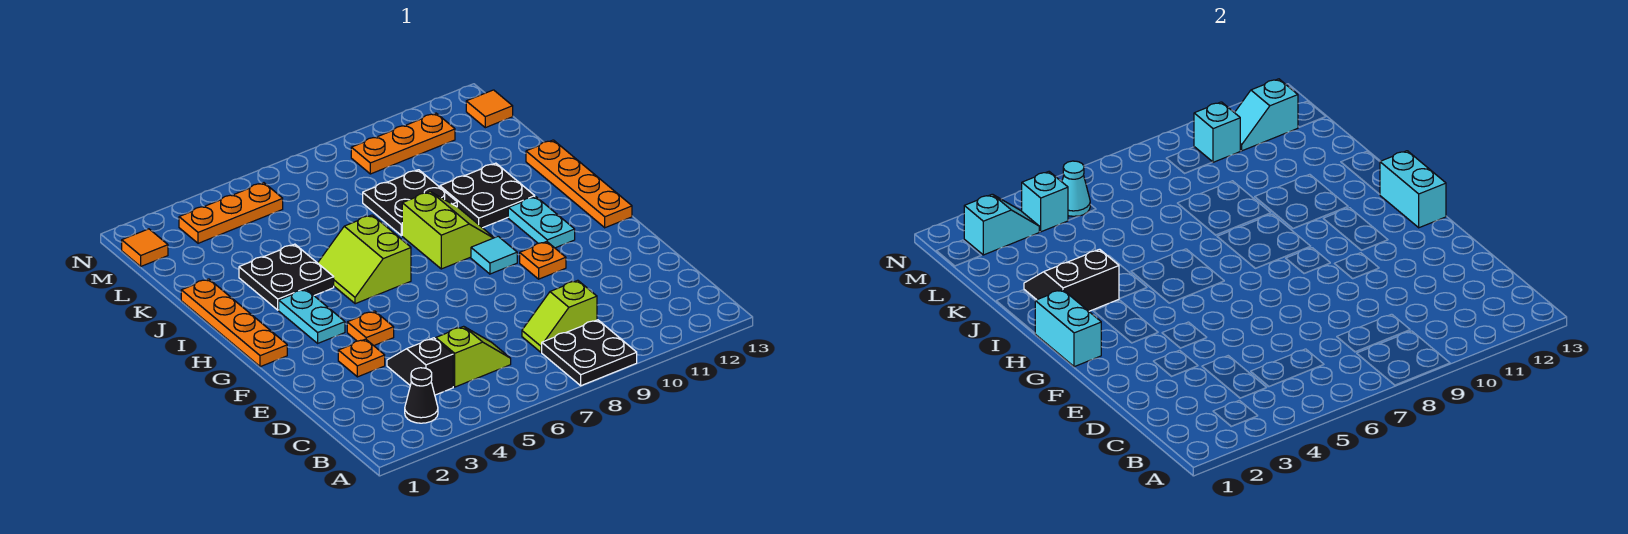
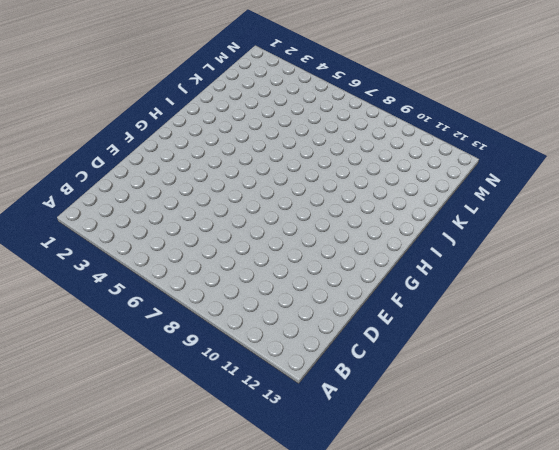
none -> black 2x2 plate [542,320,637,386]
none -> black 1x1 cone [405,368,438,423]
none -> black 1x2 slope [387,338,453,395]
none -> lime 1x2 slope [436,326,511,387]

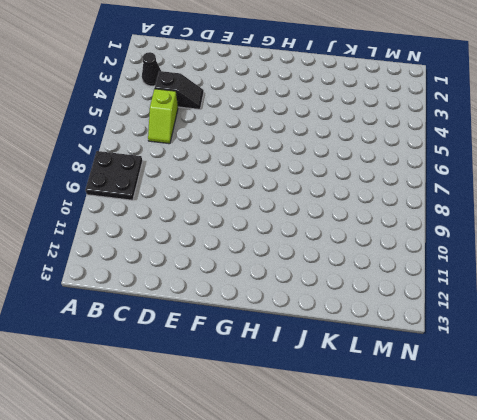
none -> lime 1x2 slope [522,280,597,352]
none -> orange 1x1 plate [338,339,385,377]
none -> orange 1x1 plate [347,311,394,346]
none -> orange 1x1 plate [520,242,566,279]

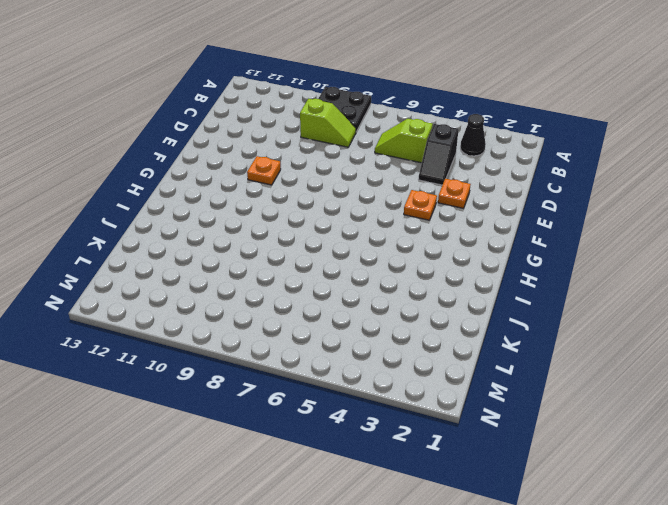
none -> orange 1x4 plate [181,279,287,367]
none -> cyan 1x2 plate [279,289,345,343]
none -> cyan 1x1 tile [471,236,517,274]
none -> cyan 1x2 plate [508,197,575,248]

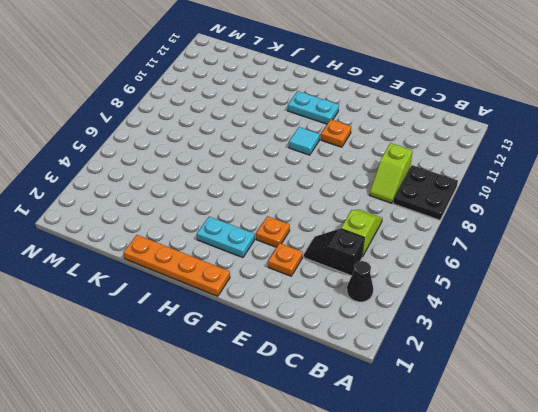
none -> orange 1x4 plate [526,140,632,228]
none -> lime 2x2 slope [318,215,411,304]
none -> lime 2x2 slope [402,192,494,269]
none -> black 2x2 plate [239,244,334,310]

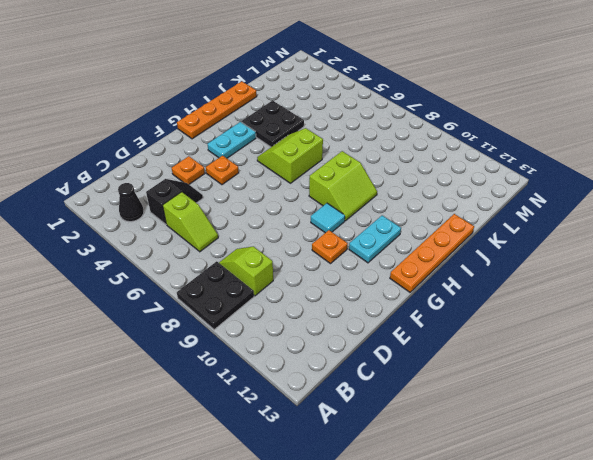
none -> black 2x2 plate [440,163,535,228]
none -> black 2x2 plate [363,170,457,236]
none -> orange 1x1 tile [122,229,168,266]
none -> orange 1x3 plate [179,183,283,243]

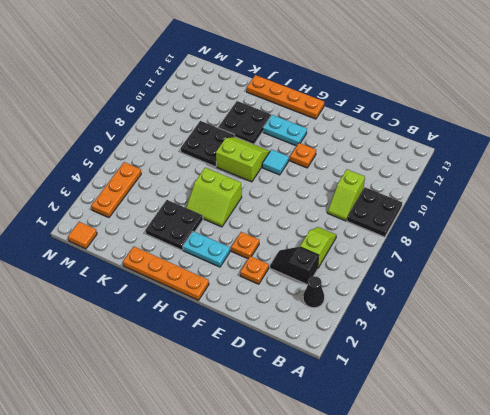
none -> orange 1x3 plate [351,113,455,174]
none -> orange 1x1 tile [466,90,513,128]
none -> cyan 1x2 brick [1035,290,1101,367]
none -> cyan 1x2 brick [1380,151,1446,228]

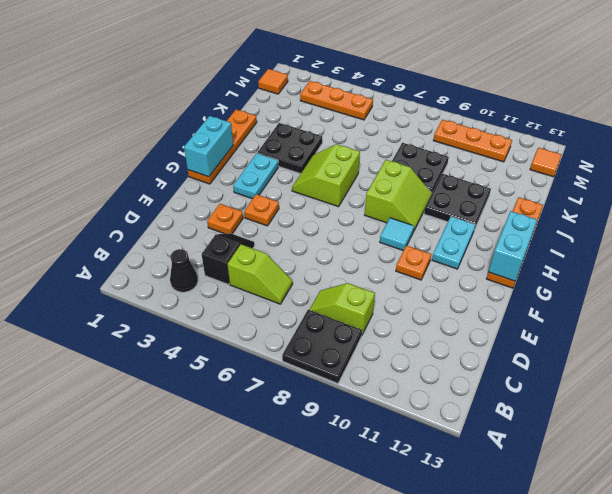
none -> black 2x2 slope [1024,249,1119,311]
none -> cyan 1x2 slope [964,194,1039,255]
none -> cyan 1x1 brick [1022,172,1068,232]
none -> cyan 1x1 cone [1062,161,1090,216]

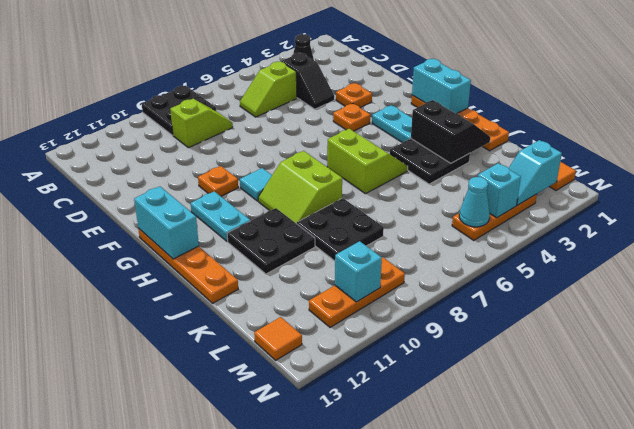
black 2x2 slope [411,100,490,163] -> black 2x2 slope turned to [1024,249,1119,311]
none -> cyan 1x2 slope [1235,79,1298,151]

